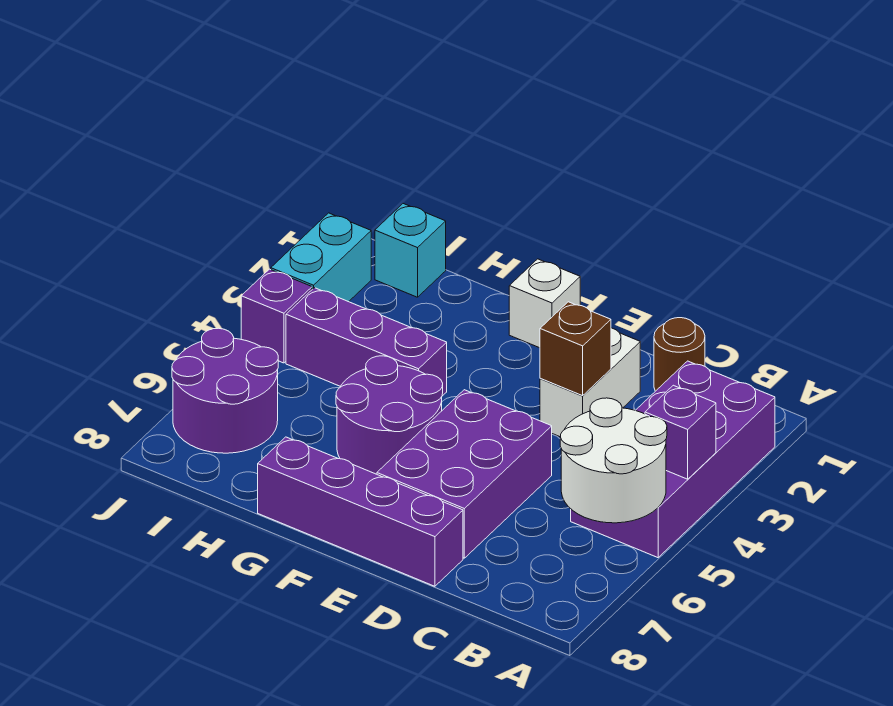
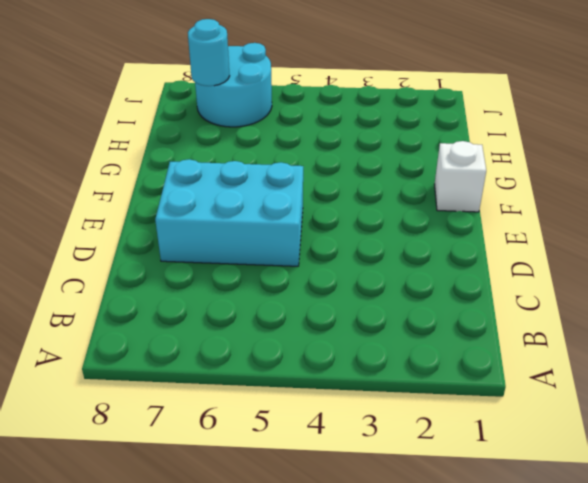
cyan 2x3 brick [155,159,303,266] -> purple 2x3 brick [377,390,552,558]
cyan 2x2 round brick [195,43,272,127] -> purple 2x2 round brick [172,328,278,453]
cyan 1x1 round brick [188,19,230,86] -> none
none -> purple 2x4 brick [571,361,775,558]
none -> brown 1x1 round brick [654,318,705,391]
none -> white 1x2 brick [540,328,640,437]

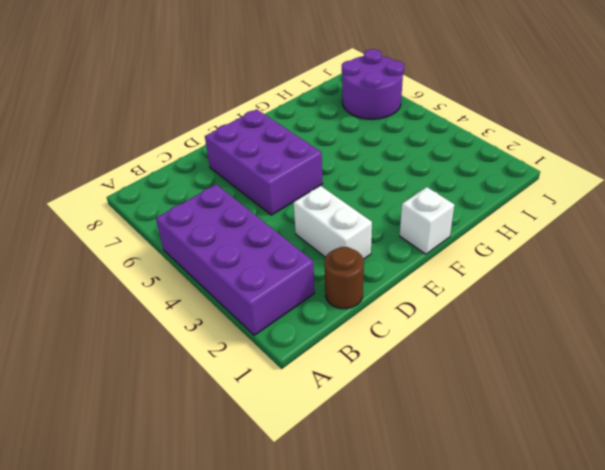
none -> purple 1x4 brick [258,437,463,586]
none -> purple 2x2 round brick [336,356,443,474]
none -> purple 1x3 brick [286,288,447,396]

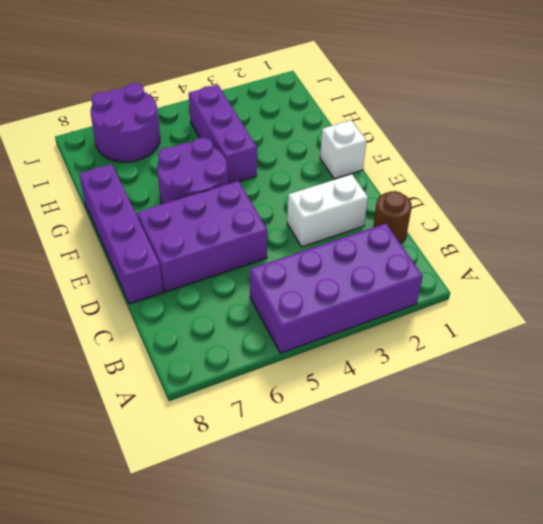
none -> cyan 1x1 brick [375,204,446,297]
none -> cyan 1x2 brick [271,213,371,302]
none -> purple 1x1 brick [241,269,312,363]

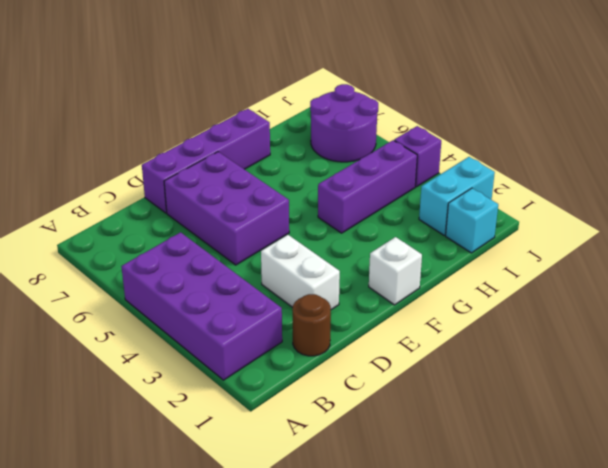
cyan 1x2 brick [419,157,495,235] -> cyan 1x2 brick turned to [271,213,371,302]
none -> purple 2x2 round brick [336,356,443,474]
none -> purple 1x1 brick [645,385,716,479]
none -> white 2x2 round brick [560,398,667,523]

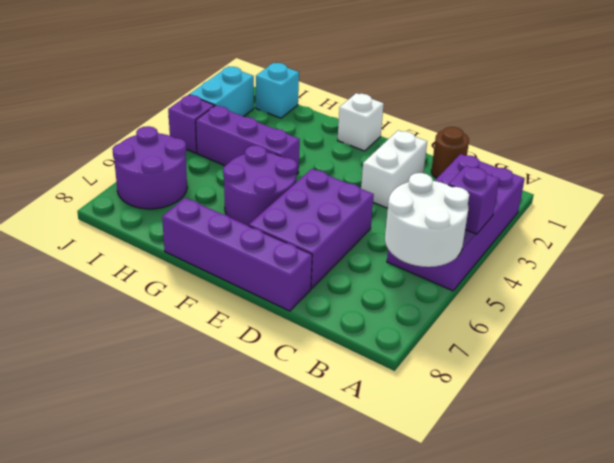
none -> brown 1x1 brick [540,302,611,396]

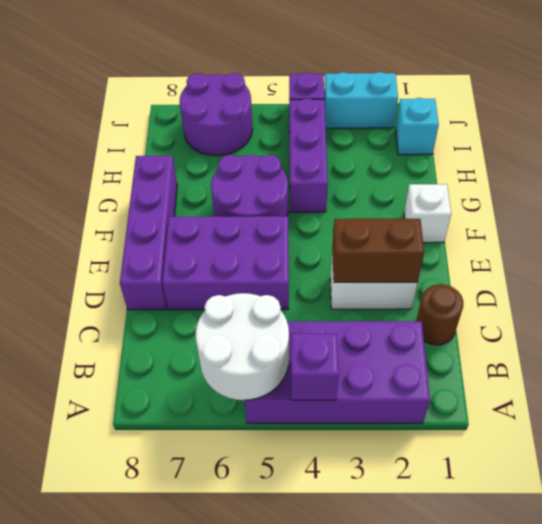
brown 1x2 brick [332,219,424,282] -> brown 1x1 brick [540,302,611,396]

